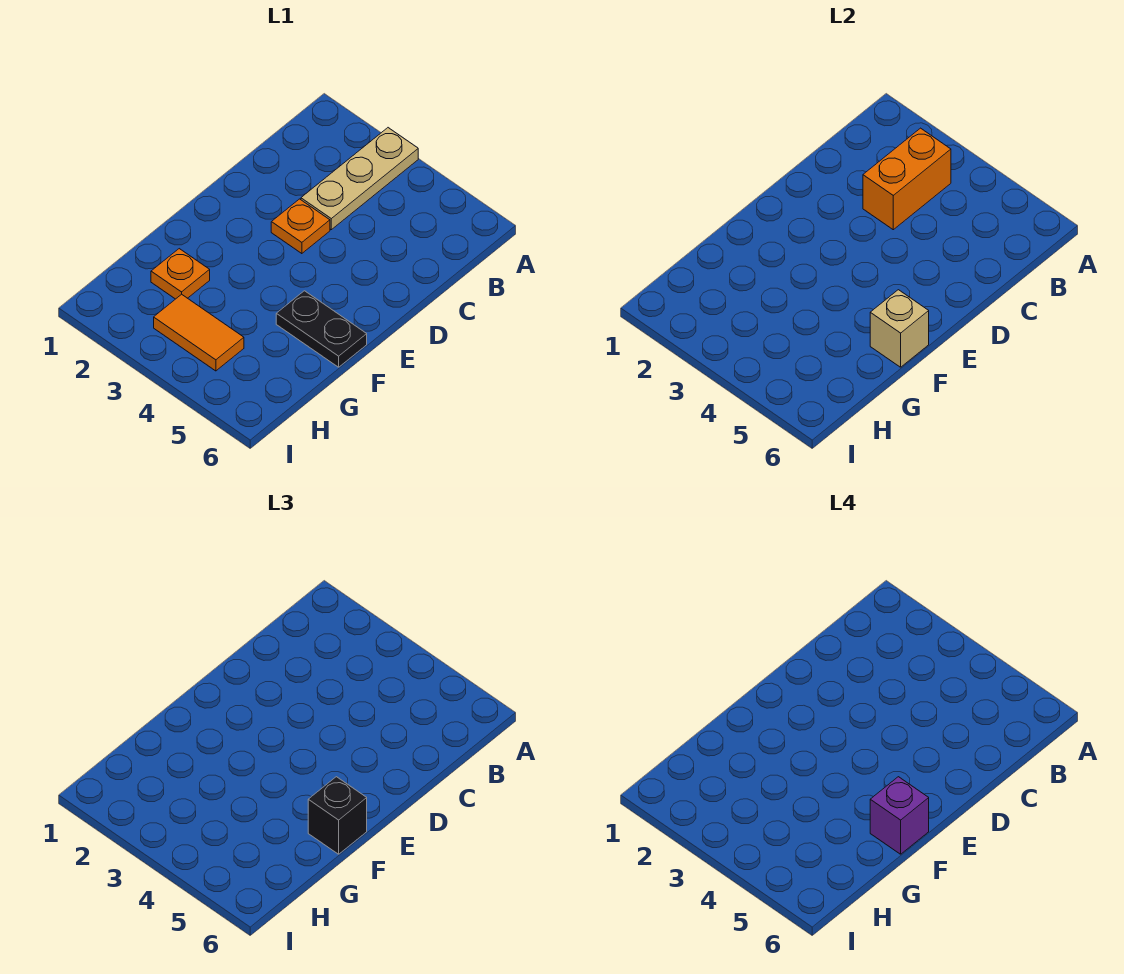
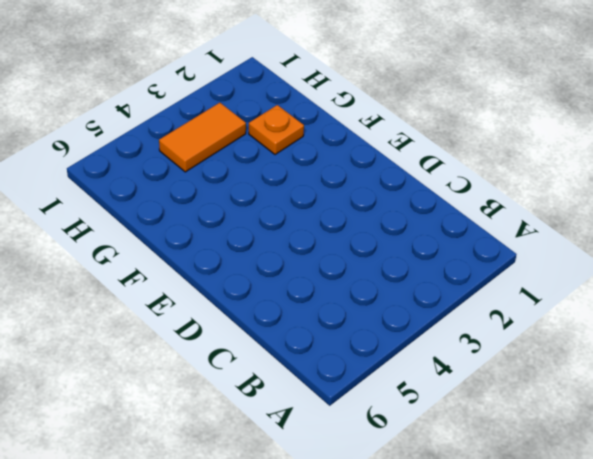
none -> tan 1x3 plate [301,128,418,230]
none -> orange 1x1 plate [271,199,330,254]

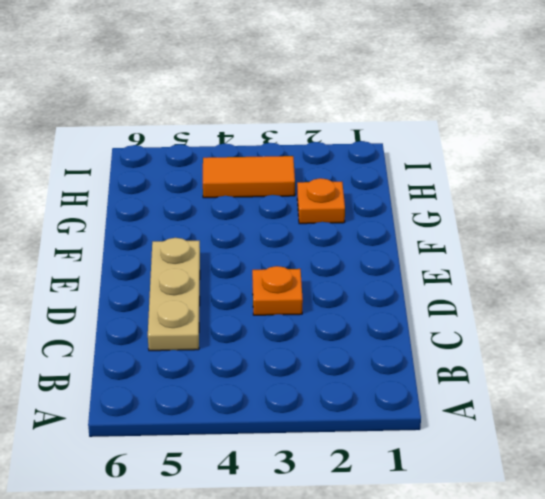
tan 1x3 plate [148,238,200,351] -> tan 1x3 plate moved to [301,128,418,230]
none -> black 1x2 plate [276,291,367,367]
none -> orange 1x2 brick [863,128,951,230]

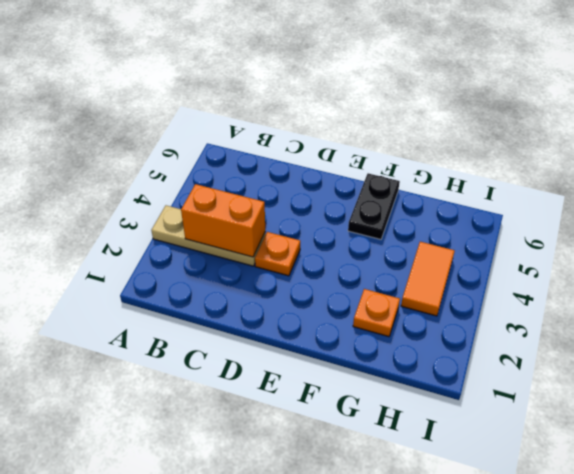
none -> tan 1x1 brick [870,290,929,367]
none -> black 1x1 brick [308,777,367,854]

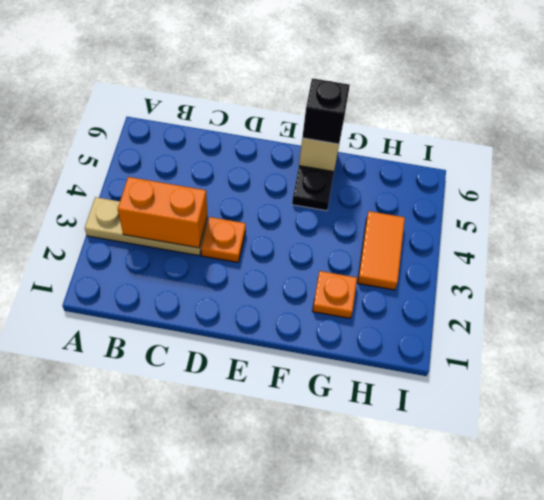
none -> purple 1x1 brick [870,777,929,854]

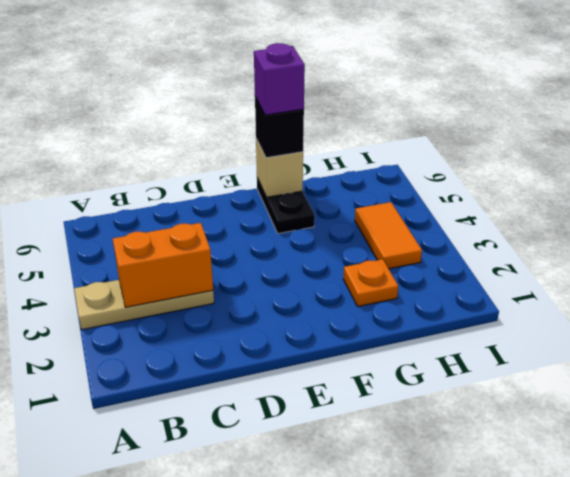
none -> orange 1x1 plate [271,199,330,254]

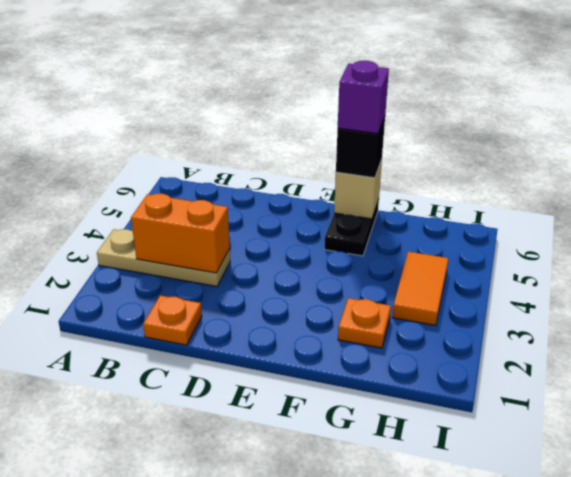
orange 1x1 plate [143,295,202,345] -> orange 1x1 plate moved to [271,199,330,254]

